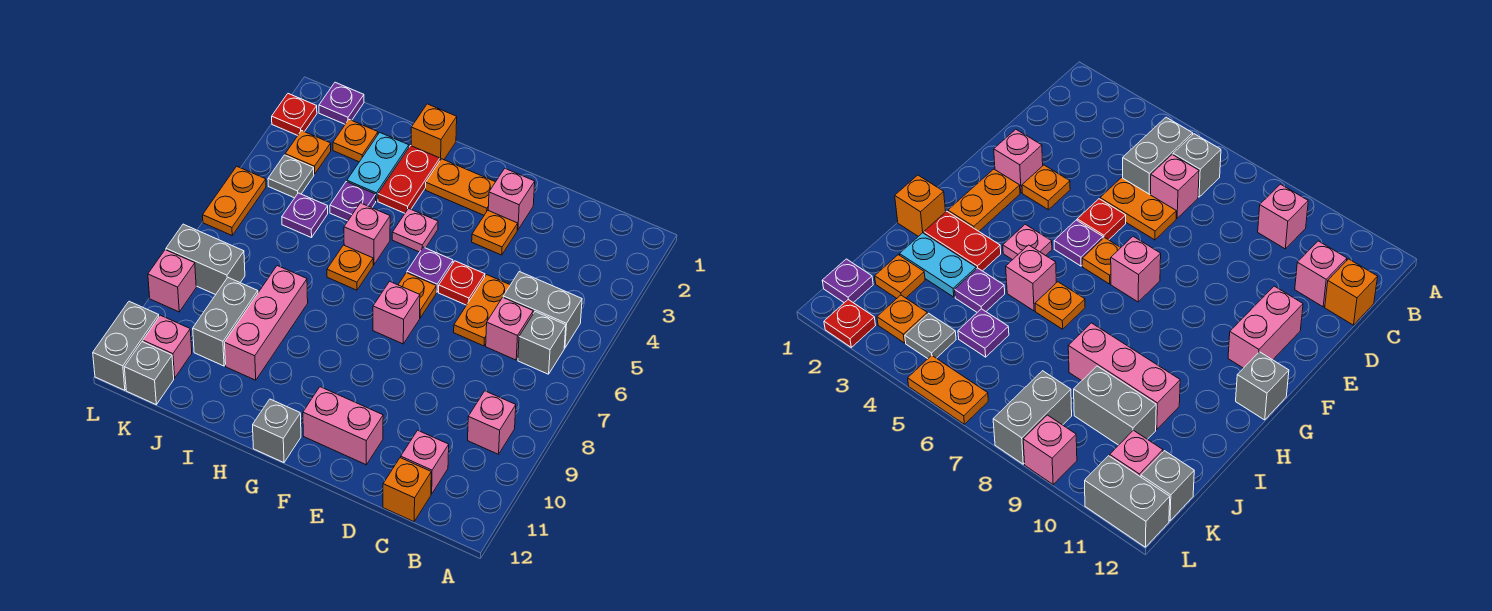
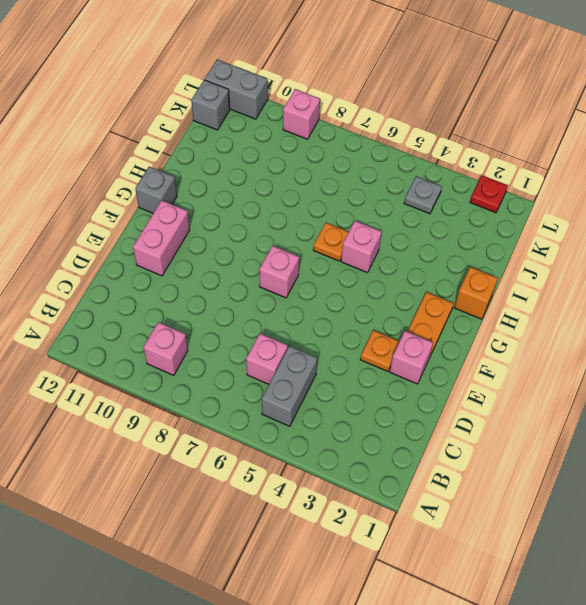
none -> grey 1x1 brick [518,312,566,374]
none -> pink 1x1 brick [401,430,449,494]
none -> orange 1x1 brick [383,458,431,522]
none -> orange 1x2 plate [454,275,510,346]

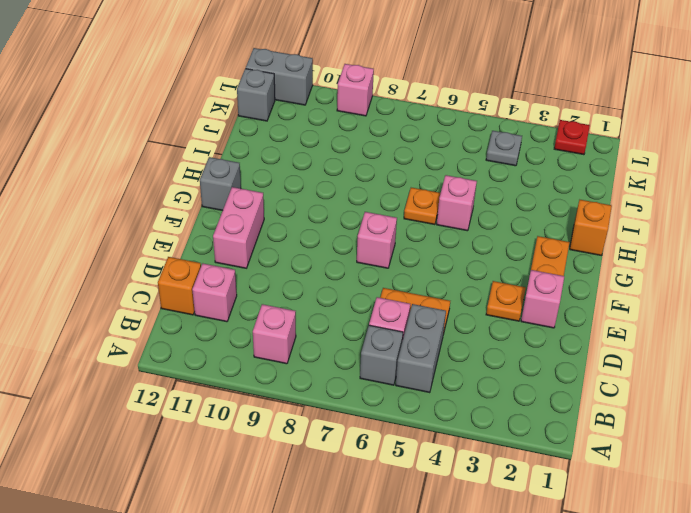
none -> red 1x1 plate [439,261,485,305]
none -> purple 1x1 plate [407,247,453,292]
none -> orange 1x1 plate [398,273,436,318]
none -> pink 1x1 plate [392,208,438,252]

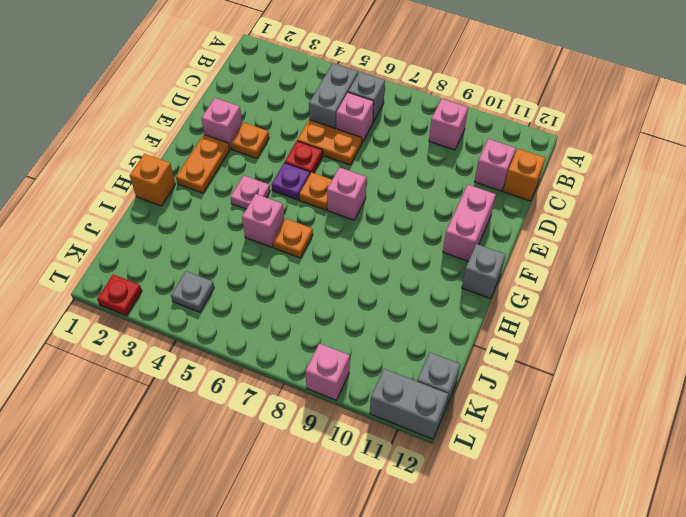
none -> red 1x2 plate [378,146,440,213]
none -> cyan 1x2 plate [347,133,409,201]
none -> purple 1x1 plate [330,182,376,221]
none -> pink 1x3 brick [224,266,308,380]

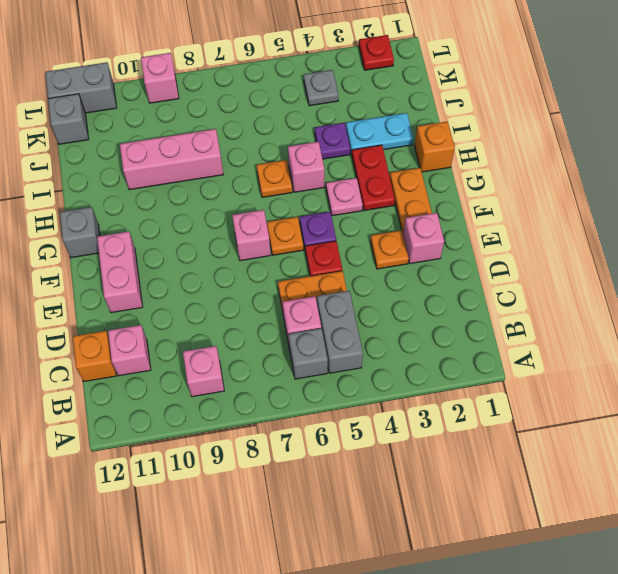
red 1x2 plate [352,145,395,211] -> red 1x2 plate turned to [378,146,440,213]
none -> orange 1x1 plate [333,120,378,162]
none -> purple 1x1 plate [282,193,328,238]
none -> grey 1x2 brick [193,278,258,366]
none -> purple 1x1 plate [319,82,364,124]

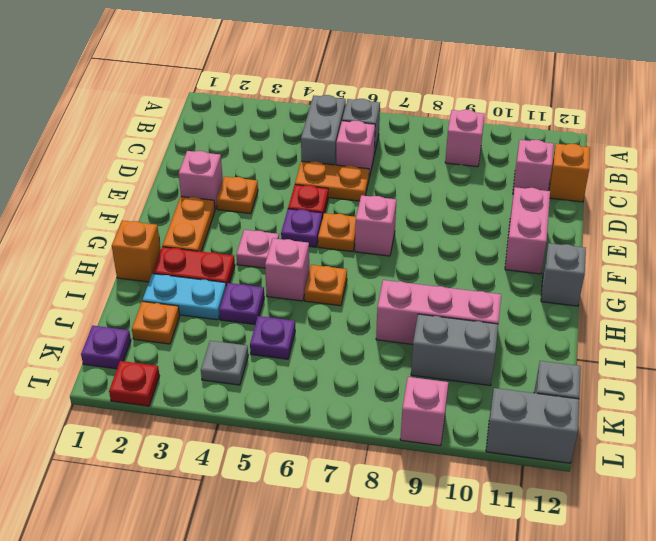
none -> orange 1x1 plate [285,131,331,174]
none -> grey 1x2 brick [166,224,245,295]
none -> pink 1x1 brick [143,315,192,378]
none -> orange 1x2 plate [203,166,266,235]

